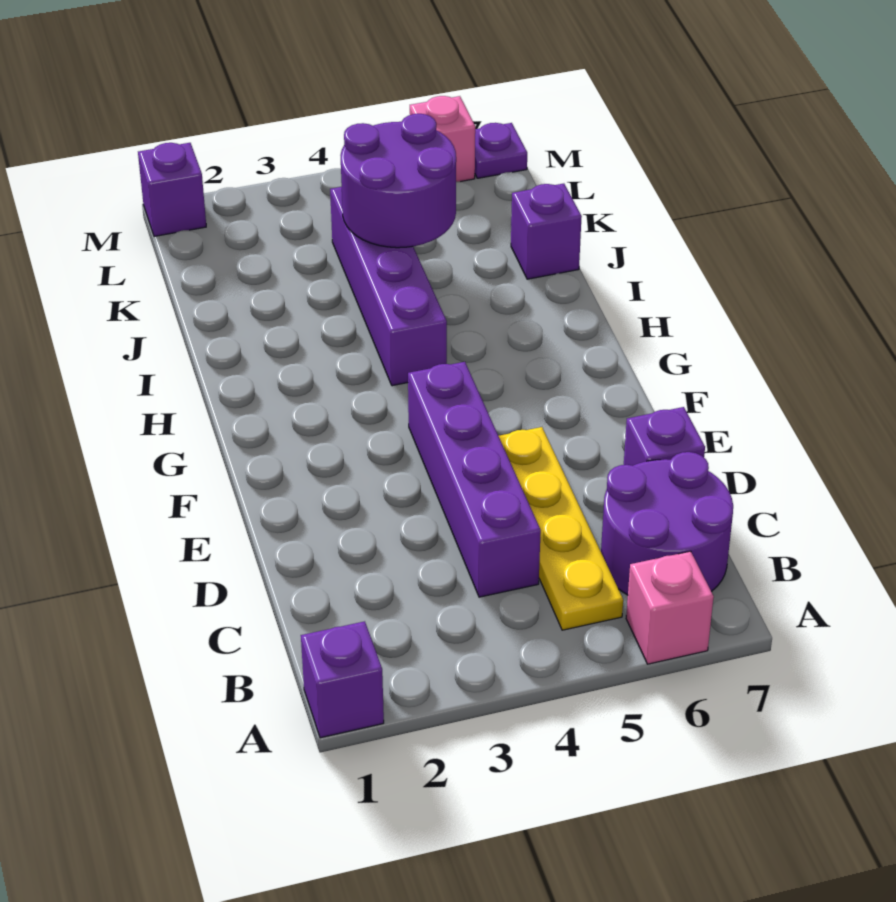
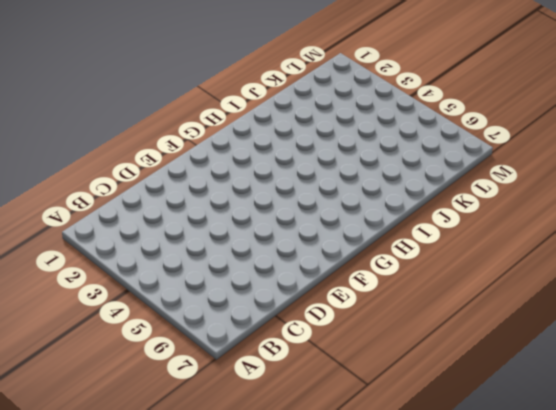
none -> purple 1x1 brick [301,621,384,738]
none -> pink 1x1 brick [626,551,714,664]
none -> yellow 1x4 plate [499,427,623,630]

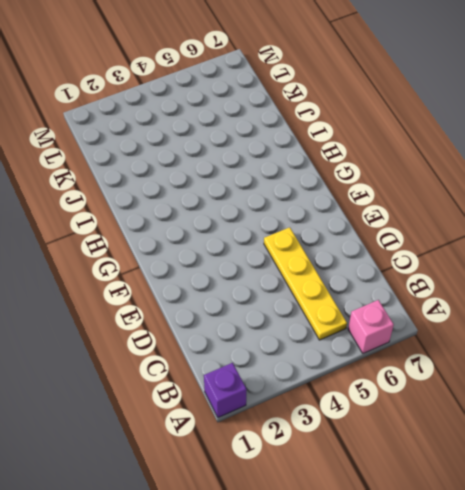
none -> purple 2x2 round brick [601,452,733,595]
none -> purple 1x4 brick [408,362,541,597]
none -> purple 1x1 brick [624,407,705,466]

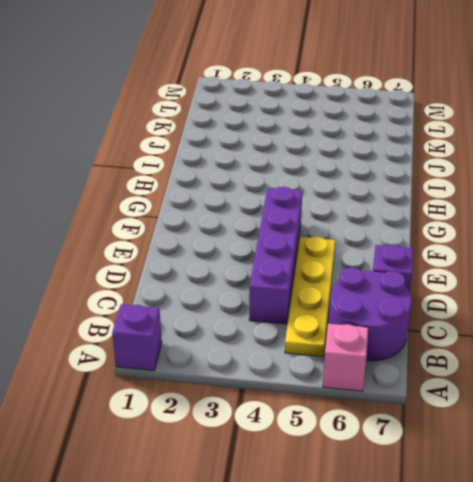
none -> purple 1x4 brick [330,187,447,386]
none -> purple 1x1 brick [511,184,582,279]
none -> purple 1x1 brick [138,143,206,236]

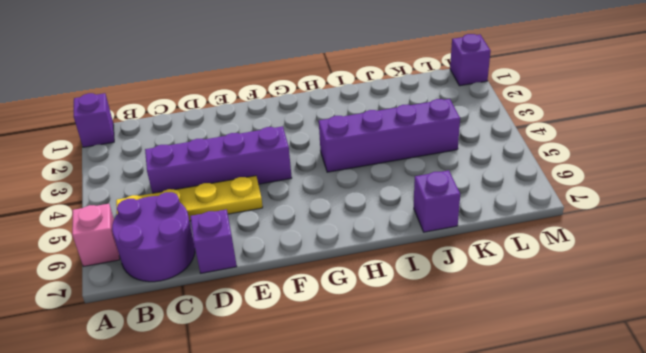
none -> pink 1x1 brick [410,96,475,182]
none -> purple 1x1 plate [475,123,527,178]
none -> purple 2x2 round brick [341,114,456,248]

